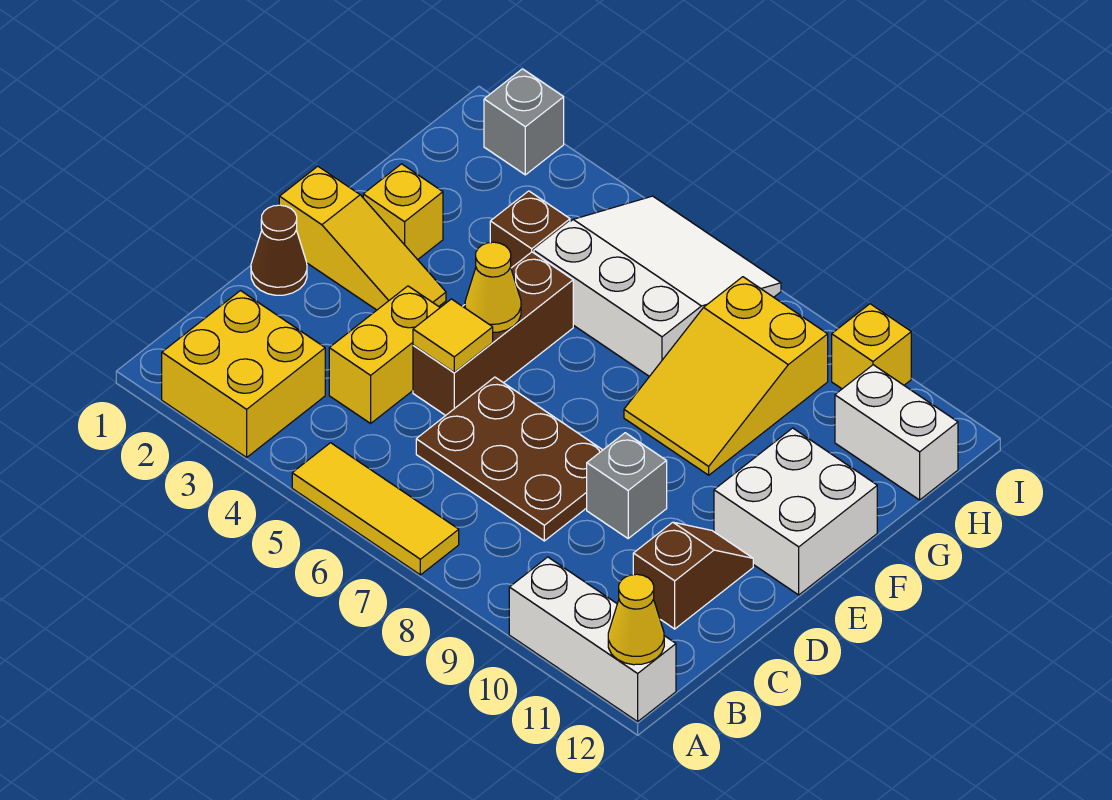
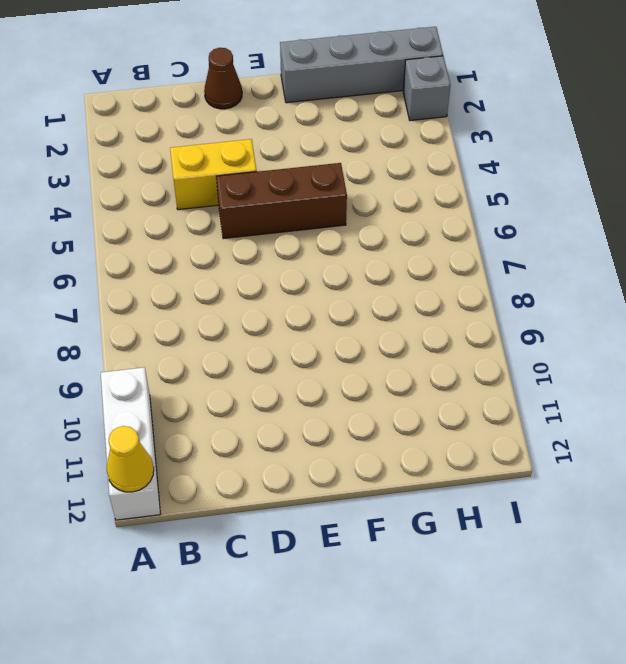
grey 1x4 brick [280,27,443,103] -> none
none -> yellow 2x2 brick [162,291,325,457]
none -> yellow 1x3 tile [292,443,459,575]
none -> brown 2x3 plate [416,377,602,541]

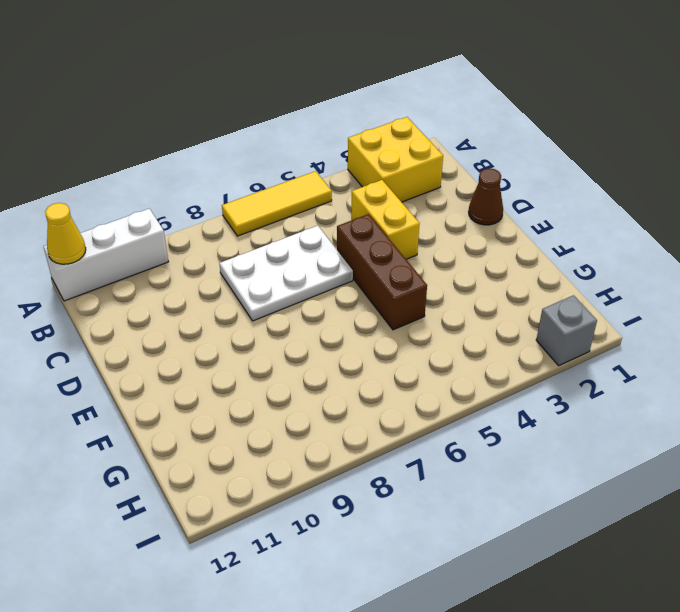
white 2x3 plate [219,226,353,321] -> brown 2x3 plate [416,377,602,541]
none -> brown 1x2 slope [633,522,753,629]
none -> grey 1x1 brick [587,433,667,538]
none -> yellow 1x3 slope [279,166,446,310]

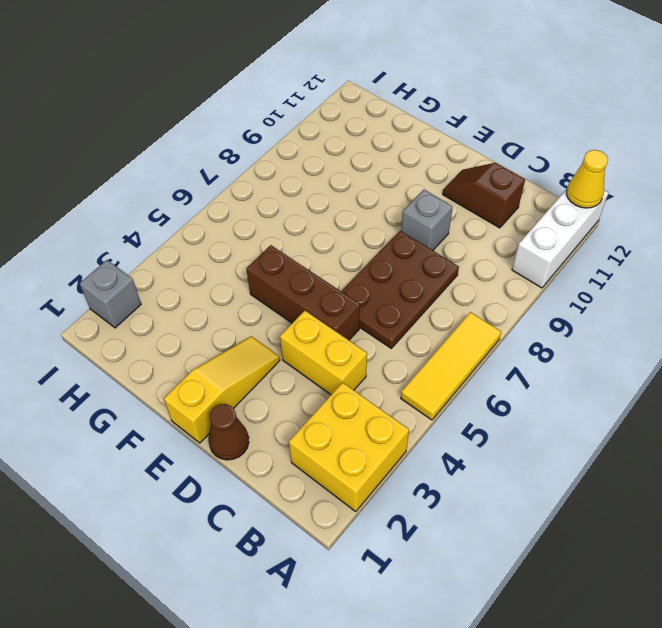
none -> white 2x2 brick [714,428,877,595]
none -> yellow 1x1 brick [363,164,443,260]
none -> yellow 2x3 slope [624,277,828,475]

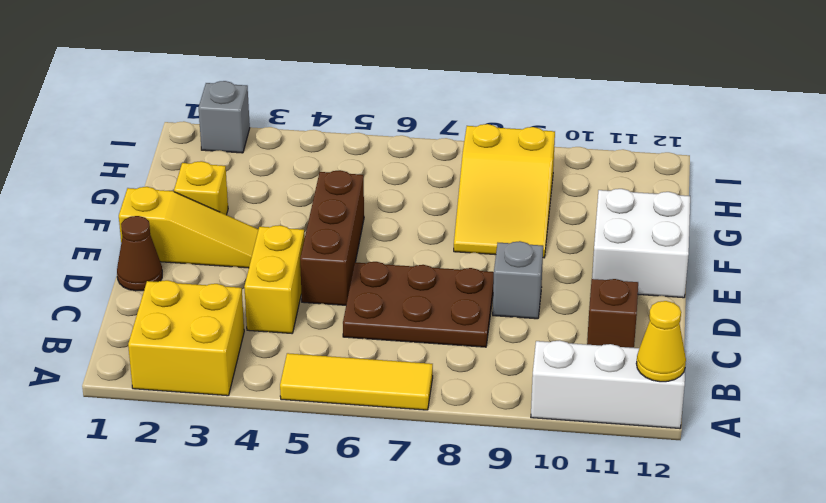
none -> brown 1x1 brick [490,191,570,268]
none -> white 3x3 slope [534,196,781,376]
none -> white 1x2 brick [835,365,958,500]

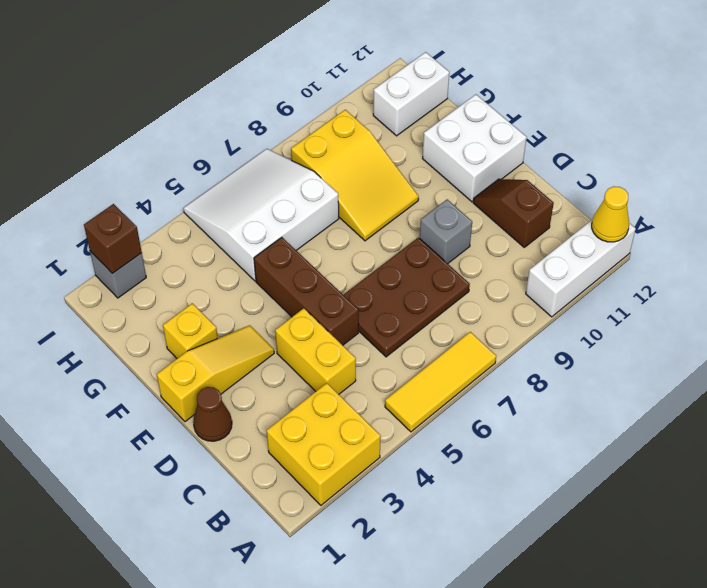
brown 1x1 brick [84,204,142,274] -> brown 1x1 brick moved to [490,191,570,268]
none -> yellow 1x1 brick [832,304,911,389]
none -> yellow 1x1 tile [413,299,493,372]
none -> yellow 1x1 cone [465,242,521,332]

